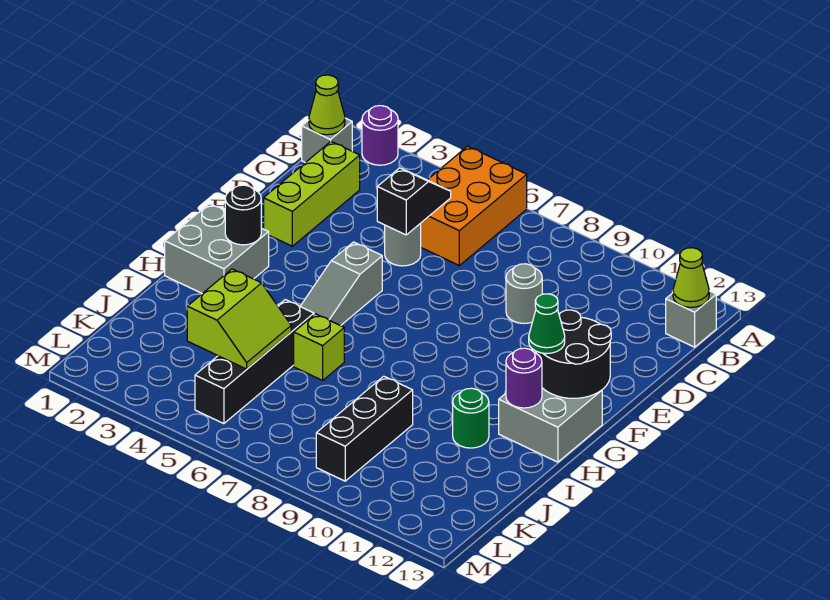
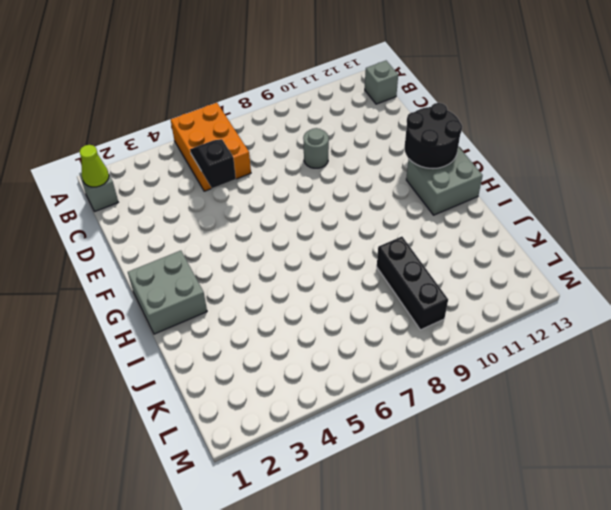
none -> purple 1x1 round brick [362,106,398,165]
none -> lime 1x3 brick [264,142,360,246]
none -> grey 1x1 round brick [385,223,421,266]

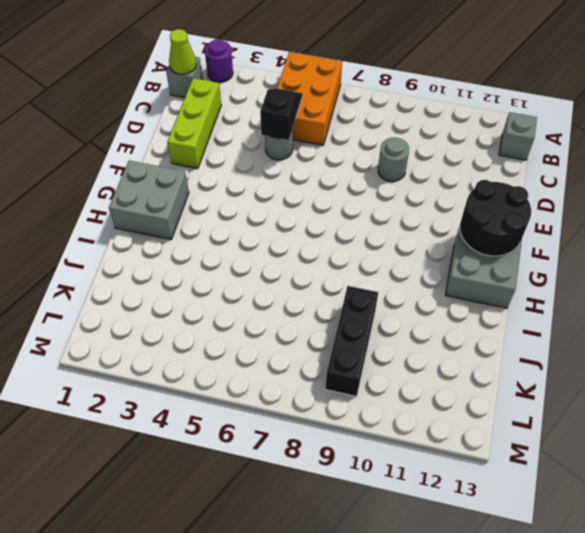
none -> grey 1x3 slope [300,242,382,326]
none -> black 1x4 brick [195,300,314,424]
none -> lime 1x1 brick [294,314,344,380]

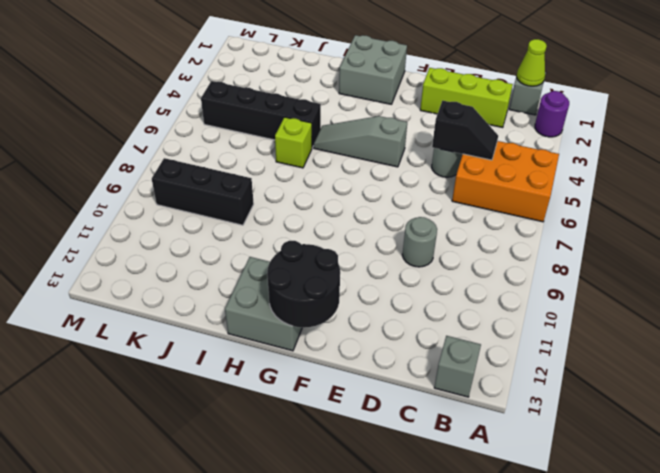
none -> green 1x1 round brick [453,388,489,448]
none -> lime 1x1 cone [673,248,709,307]
none -> black 1x1 round brick [225,185,261,245]

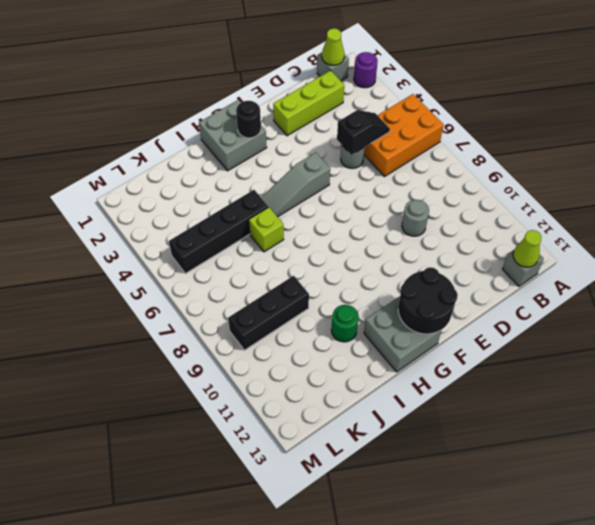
none -> purple 1x1 round brick [506,348,542,408]
none -> lime 2x2 slope [187,269,291,369]
none -> green 1x1 cone [529,294,565,354]

